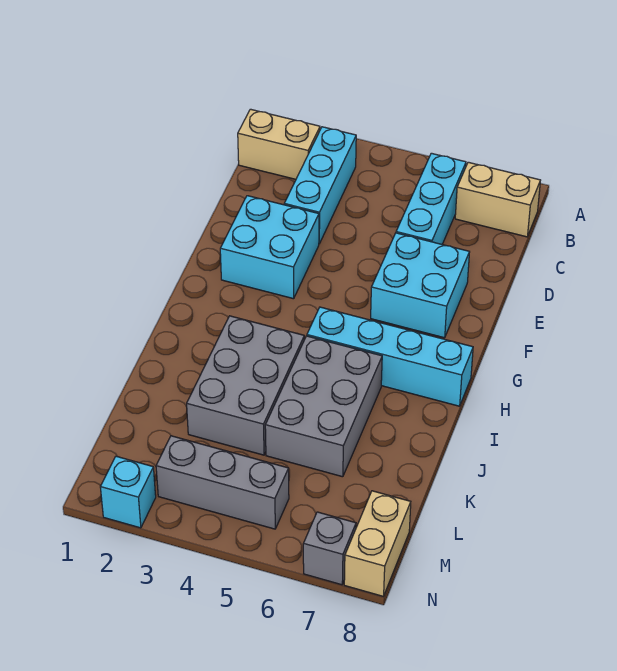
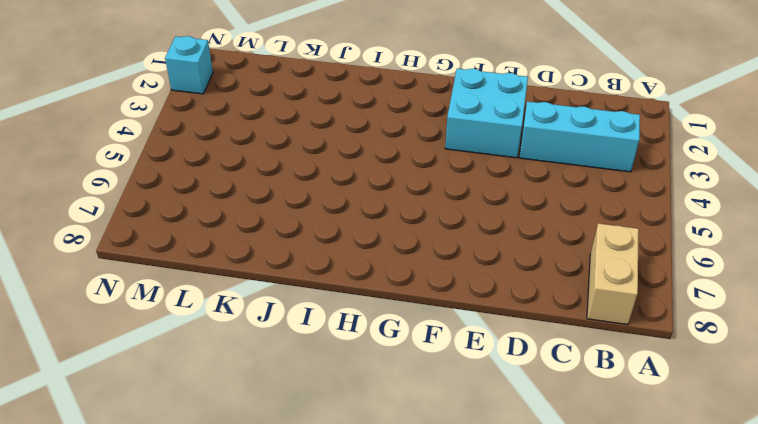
none -> tan 1x2 brick [238,109,320,179]
none -> cyan 1x3 brick [396,153,466,244]
none -> cyan 2x2 brick [371,233,470,338]

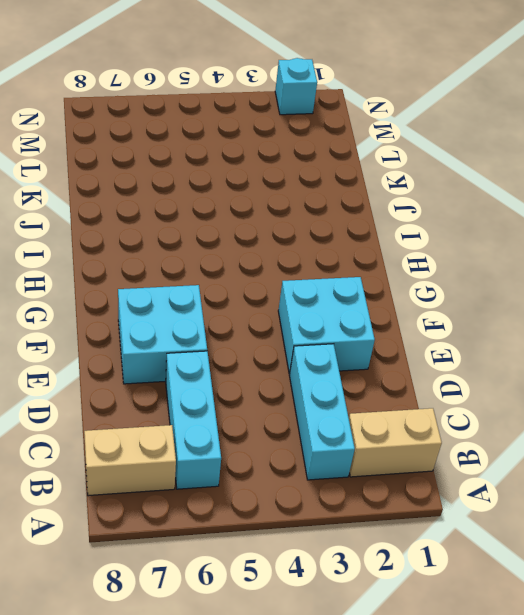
none -> cyan 1x4 brick [307,307,473,406]
none -> grey 2x3 brick [187,316,304,455]
none -> grey 2x3 brick [265,336,382,477]

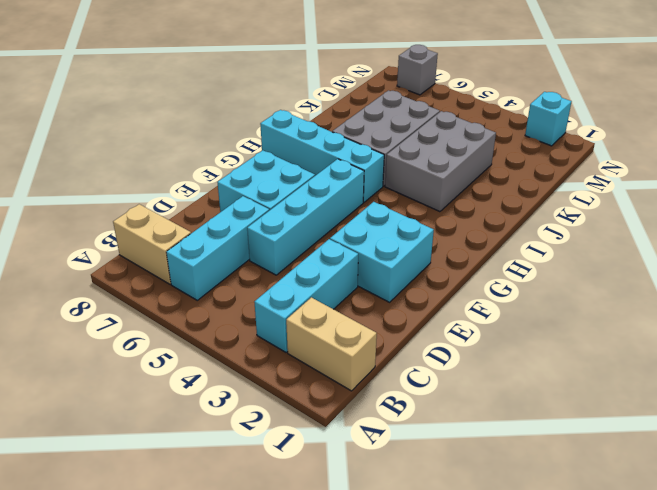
cyan 1x4 brick [247,159,364,275] -> none
none -> grey 1x3 brick [156,436,289,529]
none -> tan 1x2 brick [344,491,411,596]

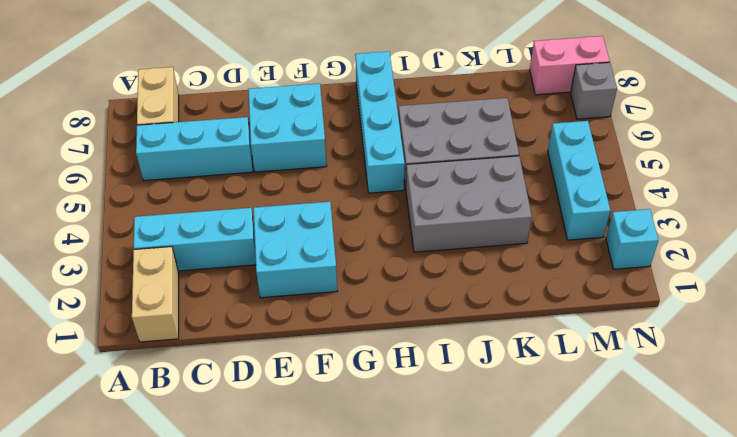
cyan 1x3 brick [548,121,610,240] -> grey 1x3 brick [156,436,289,529]
pink 1x2 brick [530,36,610,95] -> tan 1x2 brick [344,491,411,596]

